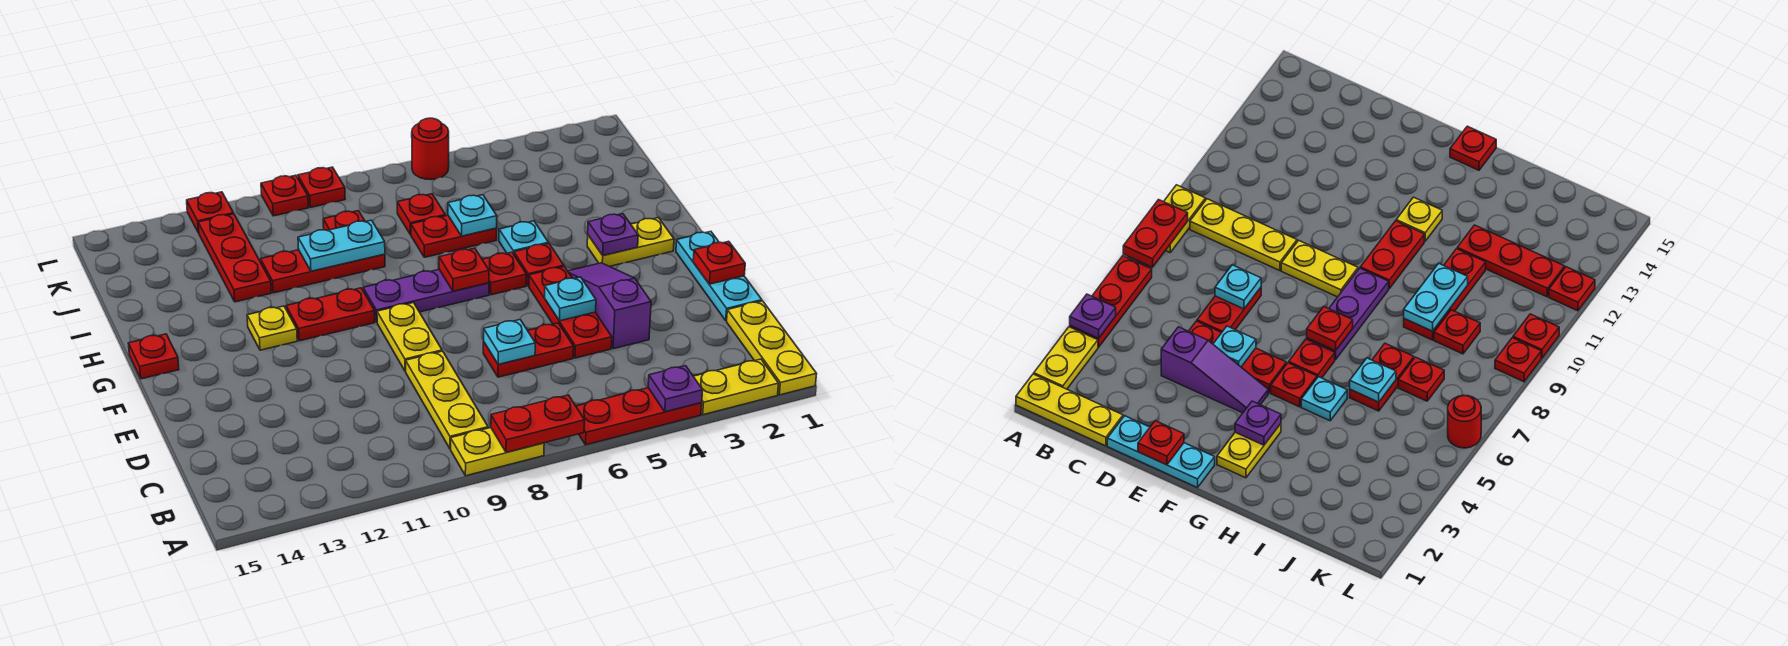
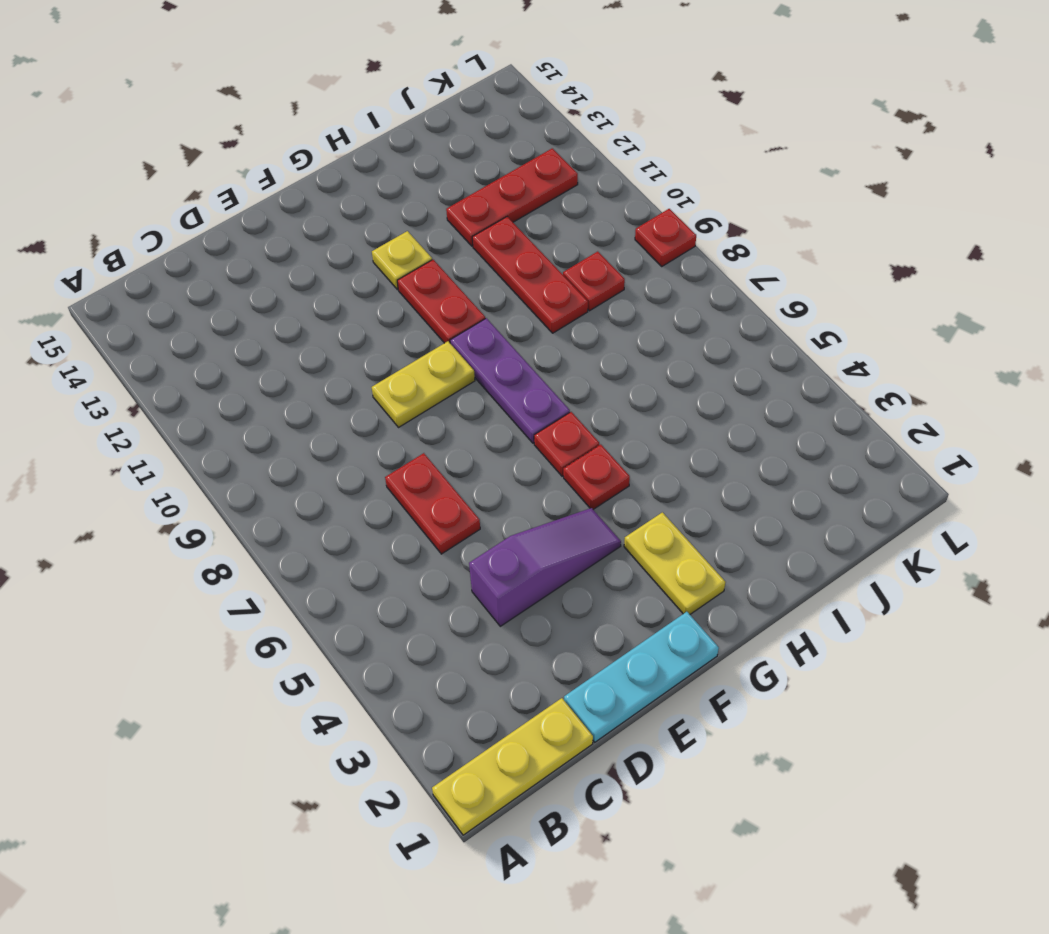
none -> yellow 1x2 plate [693,359,779,415]
none -> red 1x3 plate [576,388,702,445]
none -> yellow 1x2 plate [451,428,544,476]
none -> yellow 1x3 plate [406,351,488,449]

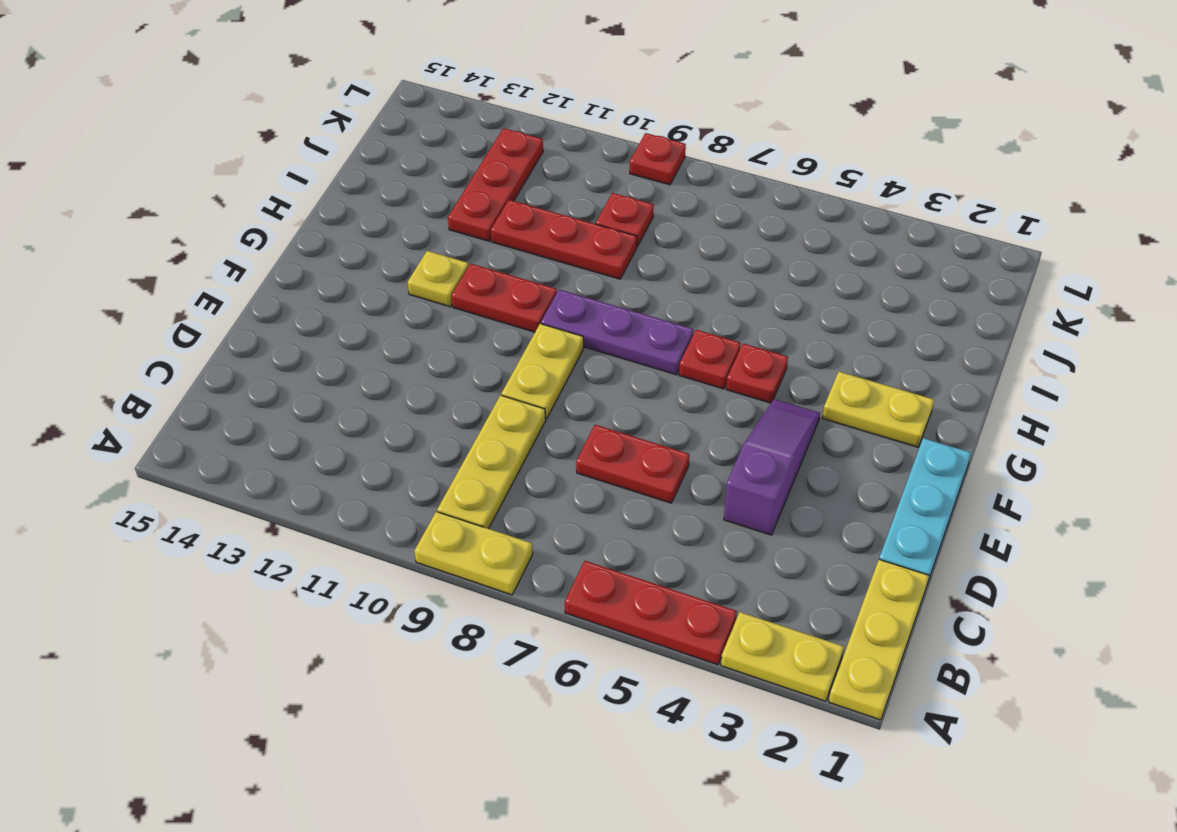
none -> red 1x3 plate [529,266,612,358]
none -> red 1x1 plate [129,334,179,379]
none -> cyan 1x1 plate [499,221,548,254]
none -> red 1x2 plate [411,215,497,257]

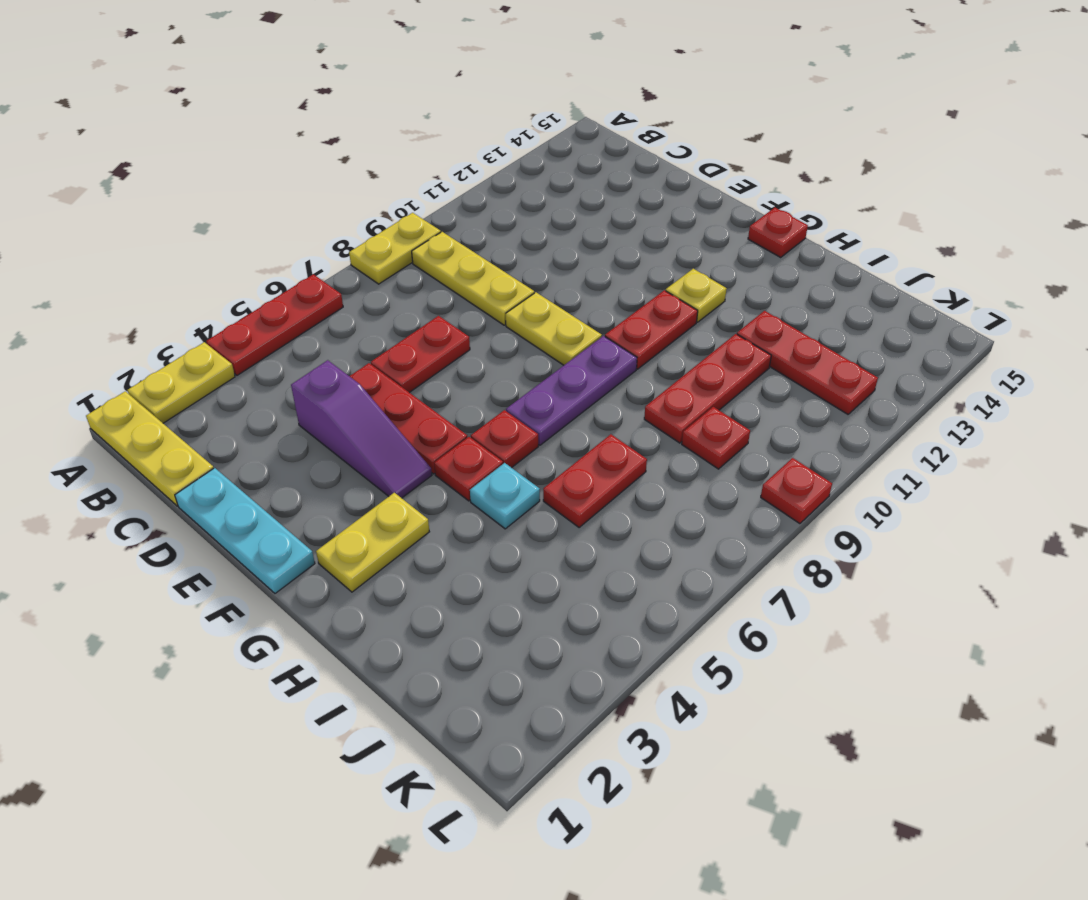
none -> red 1x1 plate [397,194,445,235]
none -> red 1x1 round brick [412,118,449,180]
none -> red 1x1 plate [261,175,308,216]
none -> red 1x1 plate [187,192,234,233]

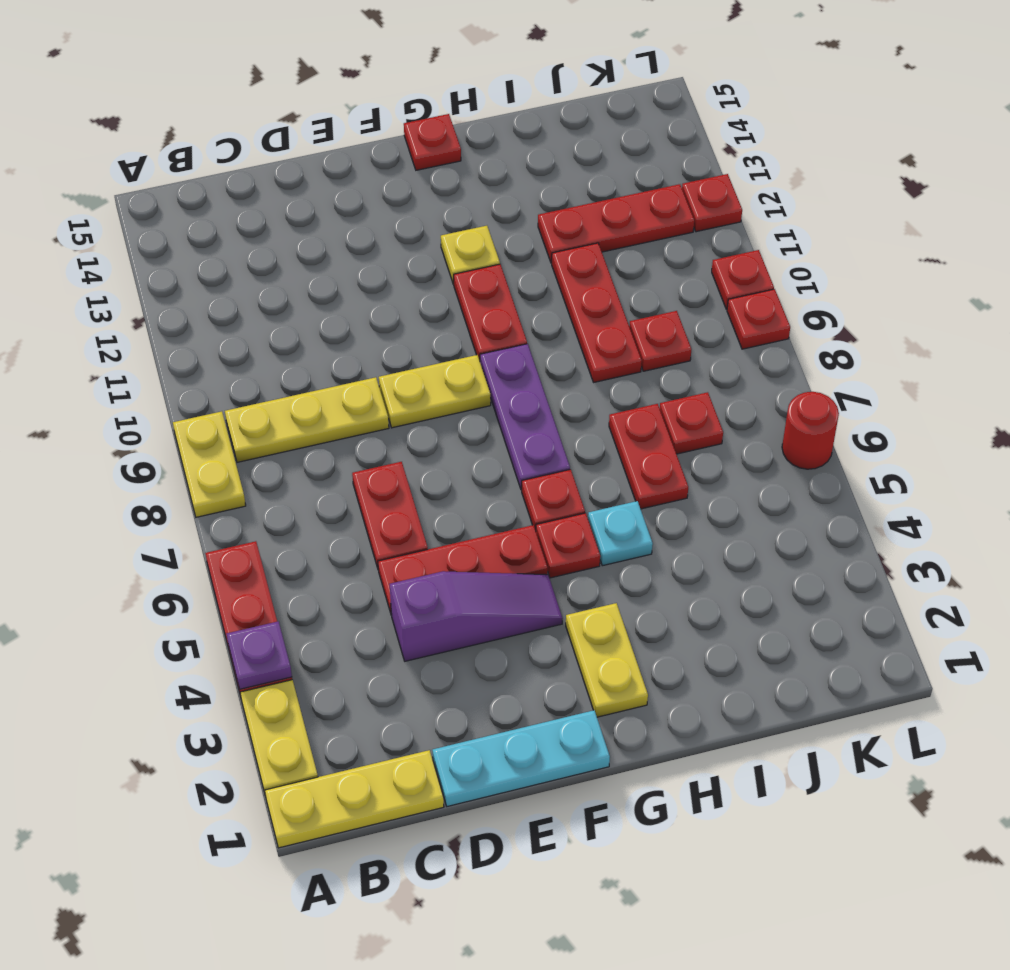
none -> red 1x2 plate [491,395,585,453]
none -> cyan 1x1 plate [484,320,535,364]
none -> red 1x1 plate [693,241,745,284]
none -> cyan 1x1 plate [545,277,596,321]

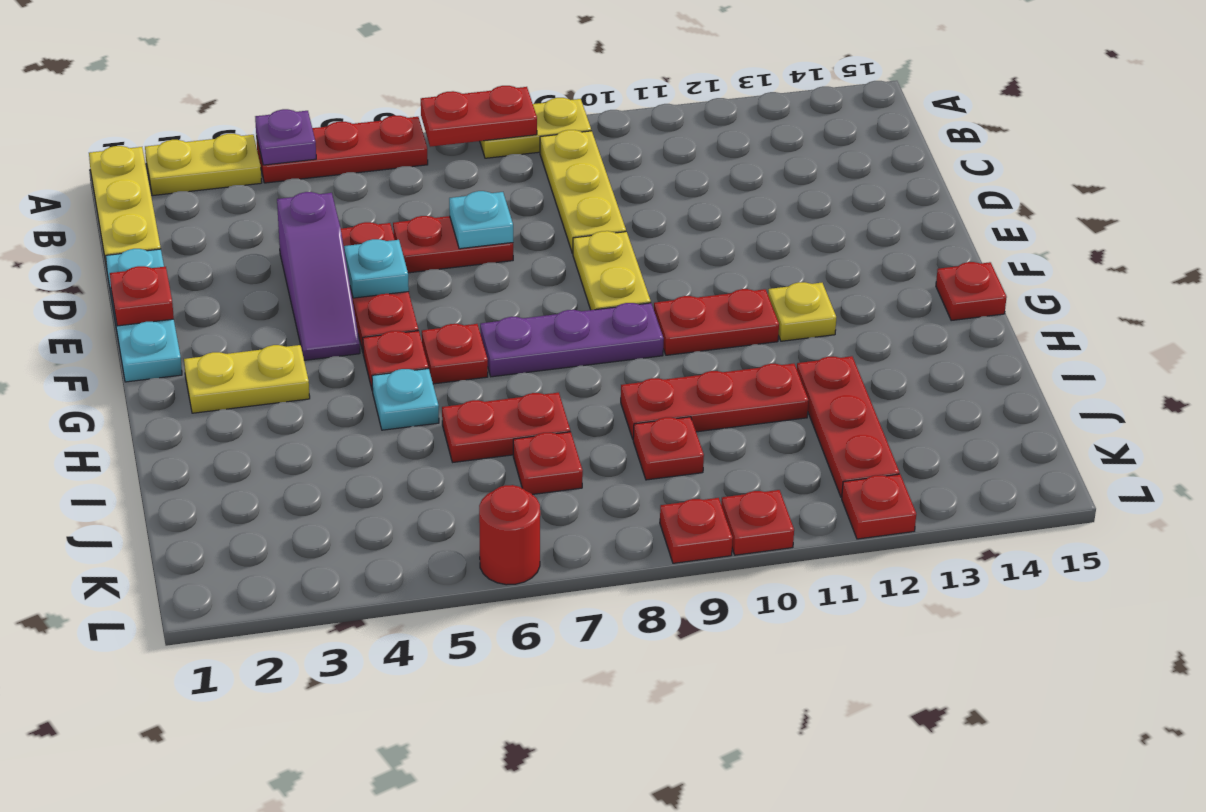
none -> purple 1x1 plate [588,214,638,256]
none -> red 1x1 plate [439,248,489,291]
none -> cyan 1x1 plate [448,195,497,236]
none -> cyan 1x2 plate [298,220,385,271]

